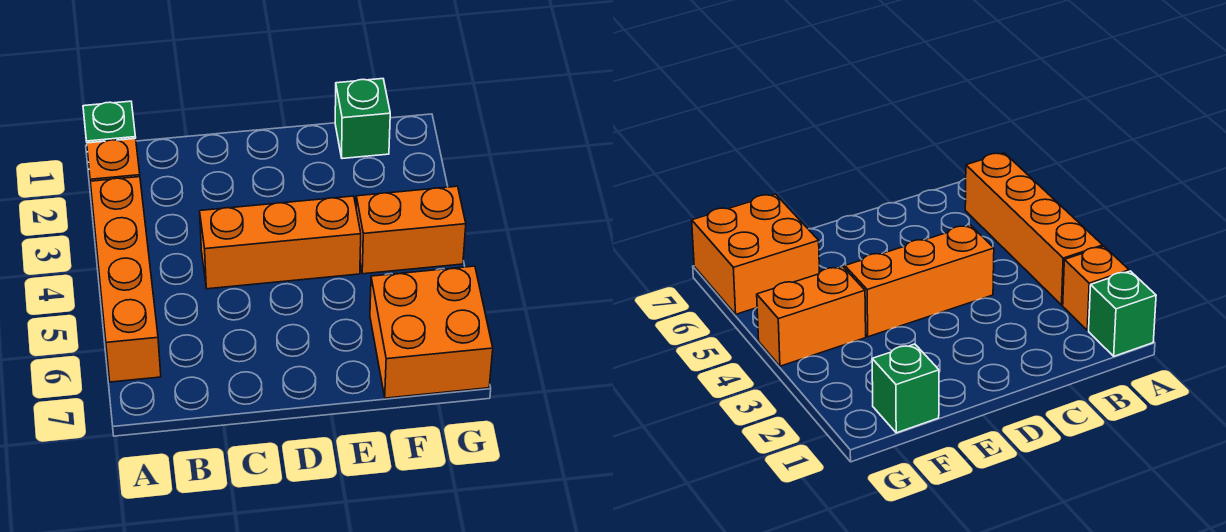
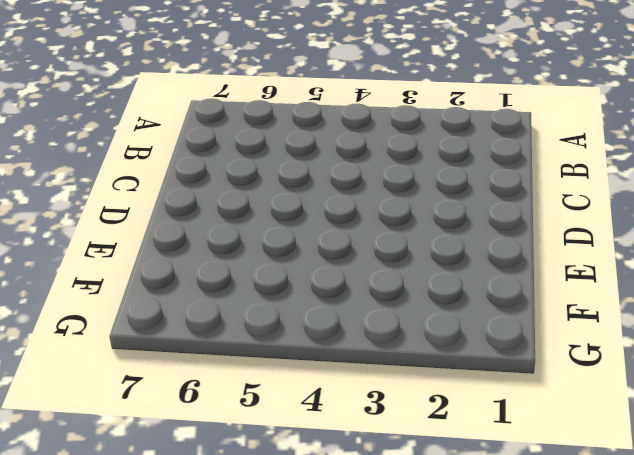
none -> green 1x1 brick [83,101,136,143]
none -> orange 1x1 brick [87,138,140,181]

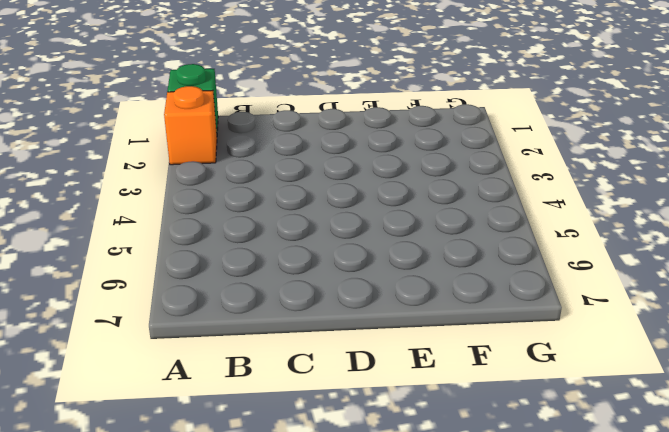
none -> orange 1x4 brick [90,177,161,382]
none -> orange 1x3 brick [200,196,361,289]

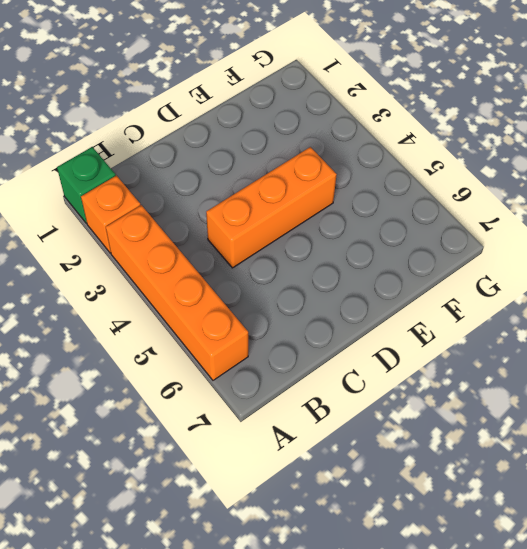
none -> green 1x1 brick [335,79,390,159]
none -> orange 1x2 brick [356,186,466,274]

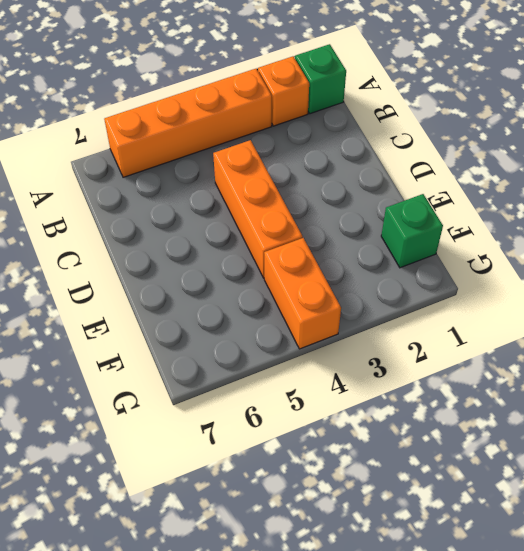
none -> orange 2x2 brick [370,266,493,398]

